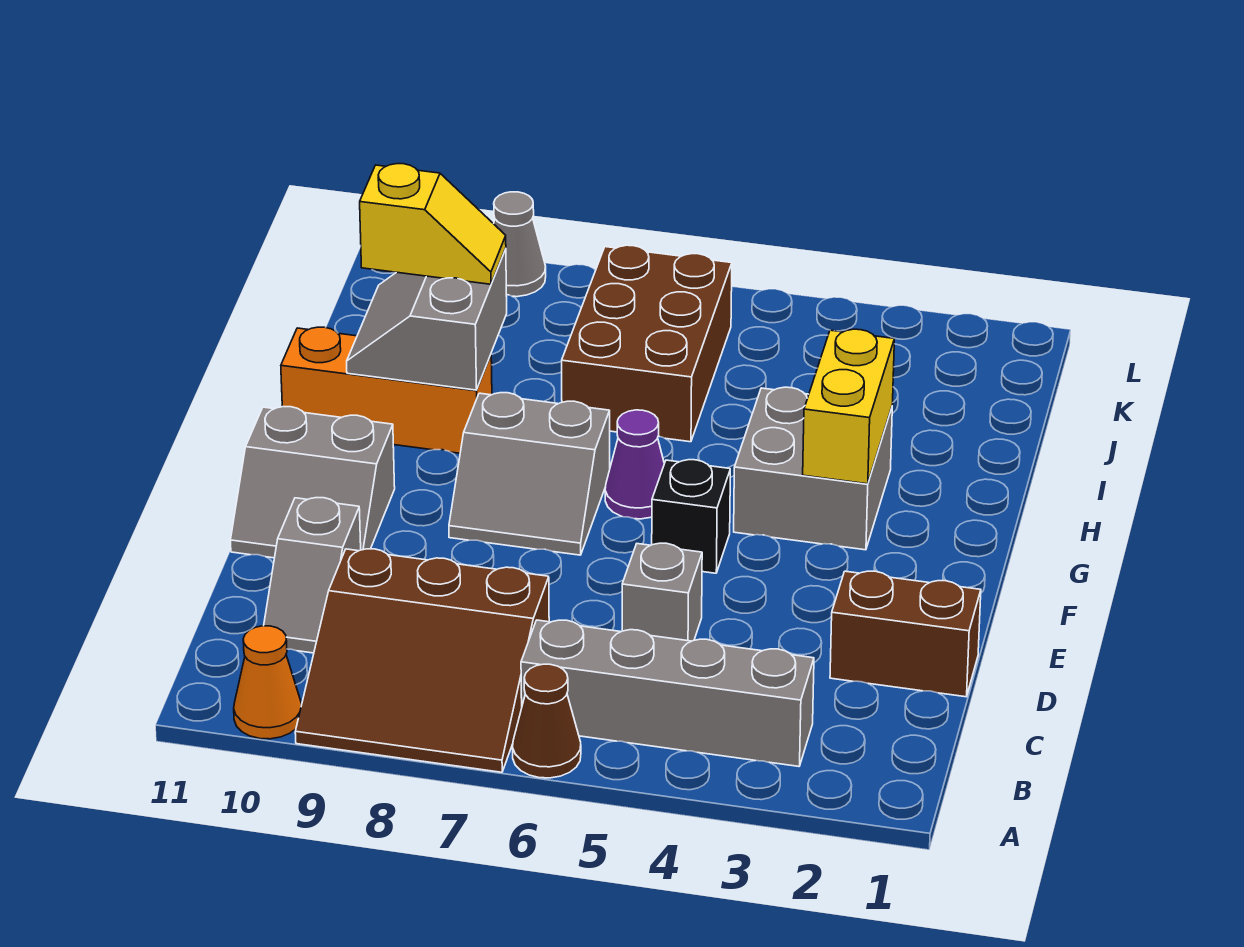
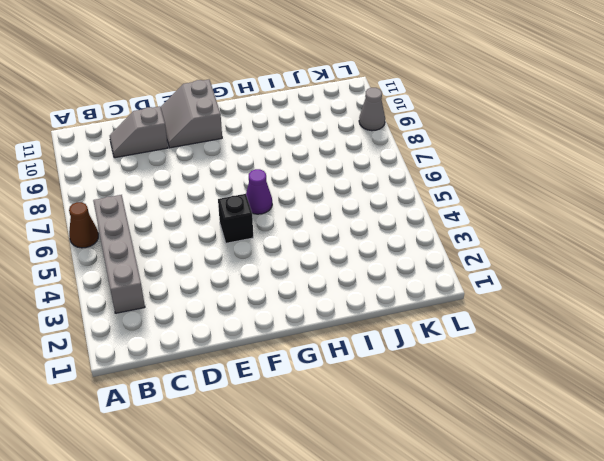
none -> brown 3x3 slope [295,549,549,772]
none -> orange 1x1 cone [234,626,302,739]
none -> brown 1x2 brick [830,571,981,697]

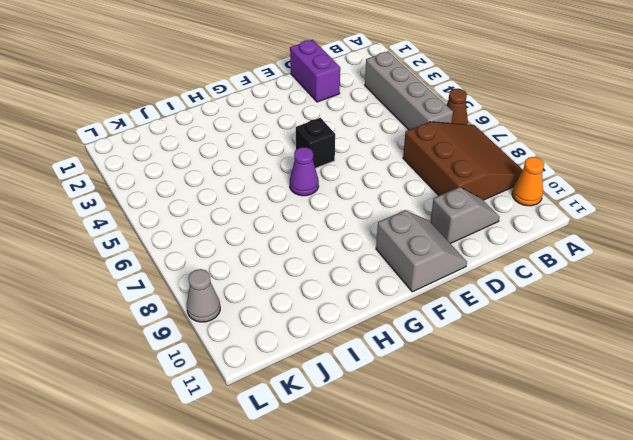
purple 1x2 brick [290,40,340,102] -> brown 1x2 brick [830,571,981,697]
none -> grey 1x1 brick [622,543,702,641]
none -> grey 2x2 slope [449,393,610,555]
none -> grey 2x2 brick [734,387,892,550]

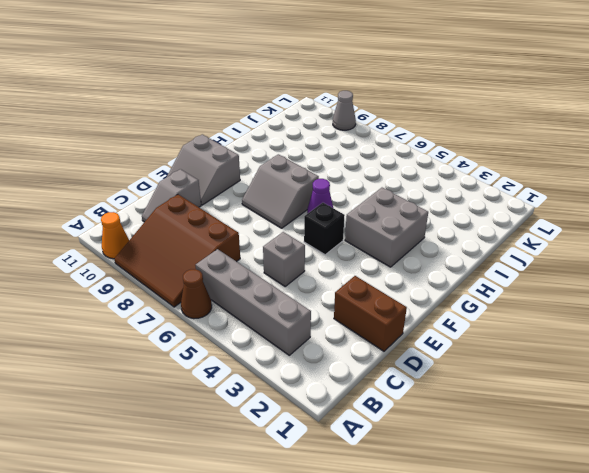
none -> orange 1x3 brick [281,327,492,453]
none -> brown 2x3 brick [562,245,732,442]
none -> yellow 1x2 brick [803,329,894,484]

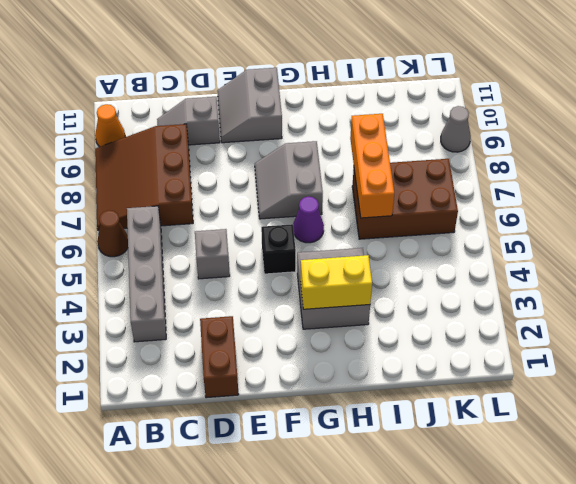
orange 1x3 brick [350,114,394,218] -> orange 1x3 brick moved to [281,327,492,453]
none -> grey 2x2 slope [347,249,507,390]
none -> yellow 1x2 slope [360,164,506,284]

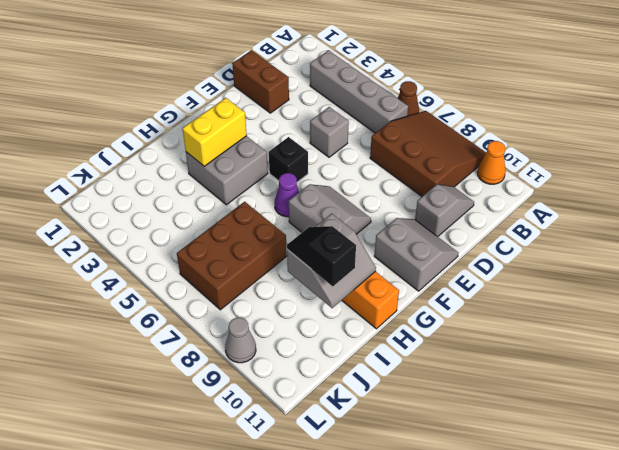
black 1x2 slope [287,226,356,286] -> yellow 1x2 slope [360,164,506,284]

